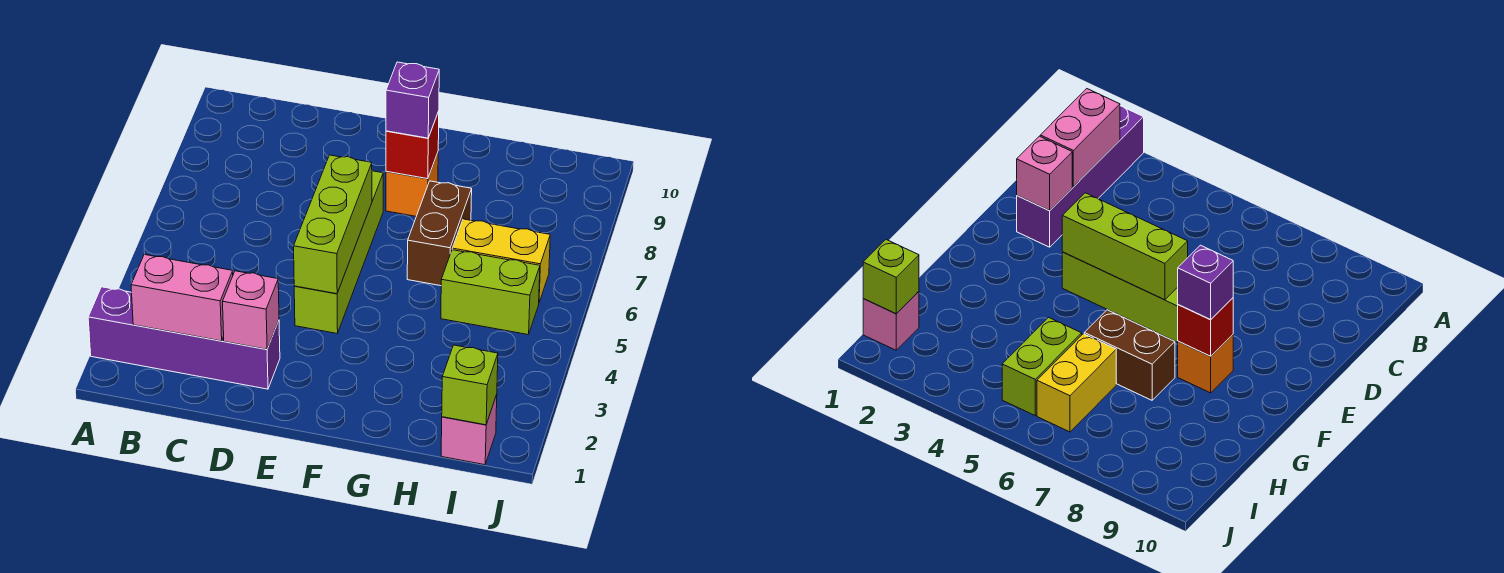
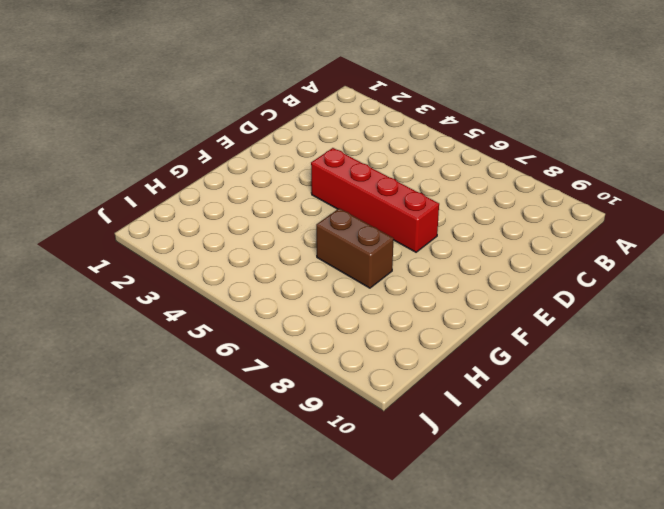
red 1x4 brick [311,148,439,252] -> lime 1x4 brick [294,171,383,333]
none -> purple 1x4 brick [88,287,280,389]
none -> orange 1x1 brick [386,153,438,216]
none -> lime 1x2 brick [441,250,540,335]

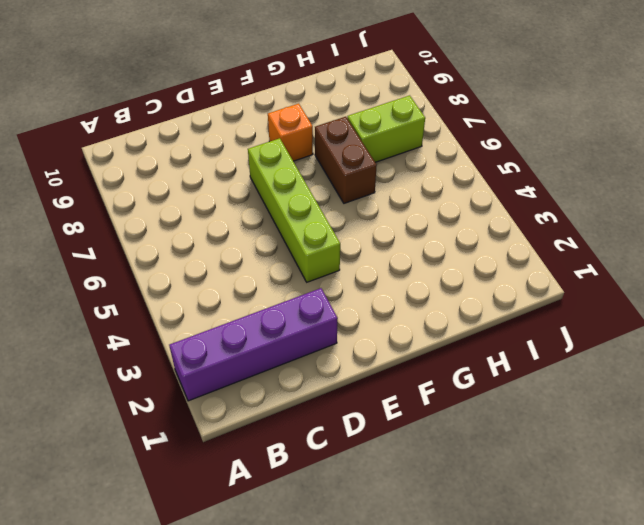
lime 1x2 brick [347,95,425,162] -> lime 1x2 brick moved to [441,250,540,335]
none -> yellow 1x2 brick [452,219,550,302]
none -> pink 1x1 brick [441,395,497,465]
none -> pink 1x2 brick [131,254,233,341]

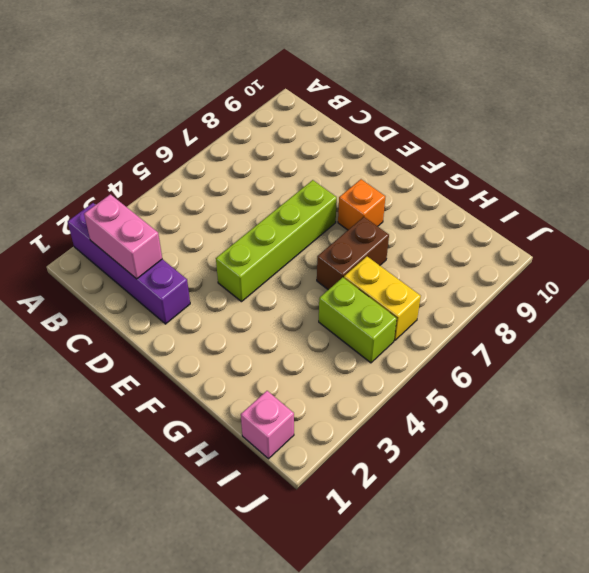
none -> pink 1x1 brick [223,271,279,349]
none -> lime 1x3 brick [294,155,372,294]
none -> red 1x1 brick [386,111,439,179]

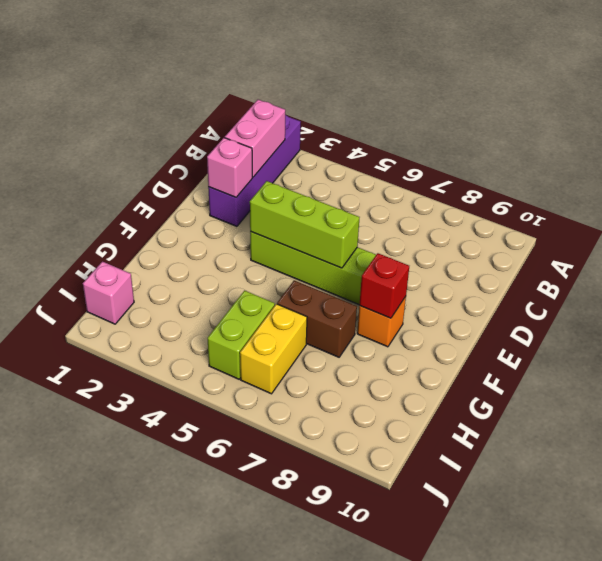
none -> lime 1x1 brick [442,345,498,425]
none -> purple 1x1 brick [386,62,439,138]

